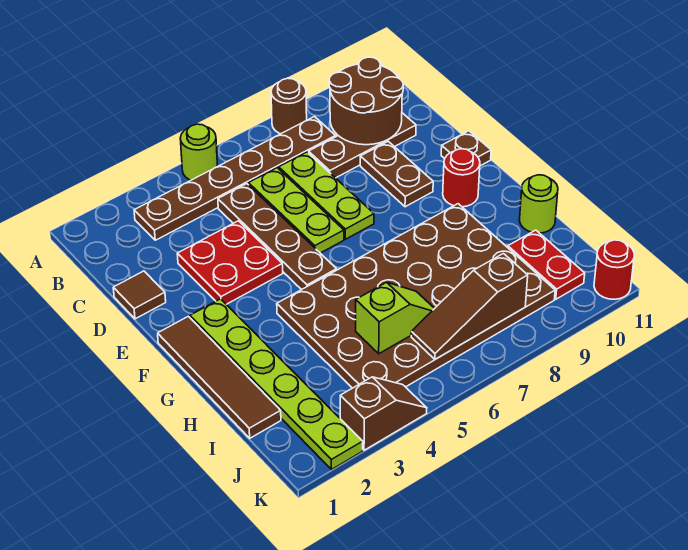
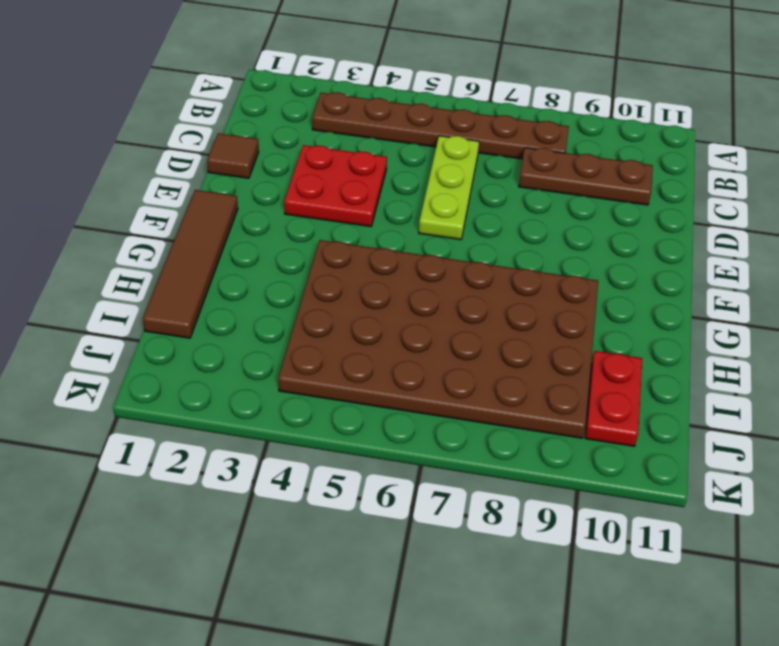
none -> lime 1x1 round brick [180,124,217,180]
none -> brown 1x1 round brick [271,78,307,134]
none -> brown 1x4 plate [218,184,337,290]

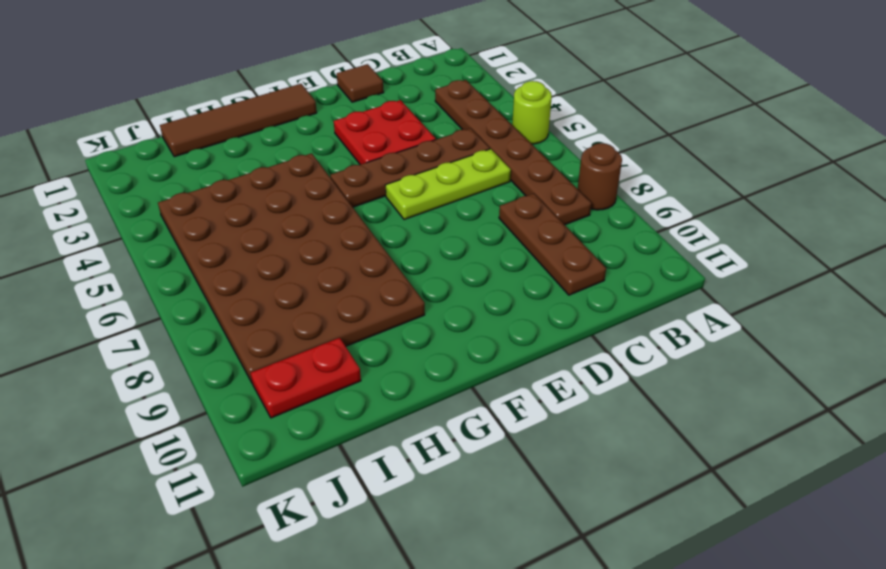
none -> lime 1x3 plate [279,152,374,239]
none -> brown 1x2 plate [360,141,433,207]
none -> brown 1x1 plate [441,131,491,166]

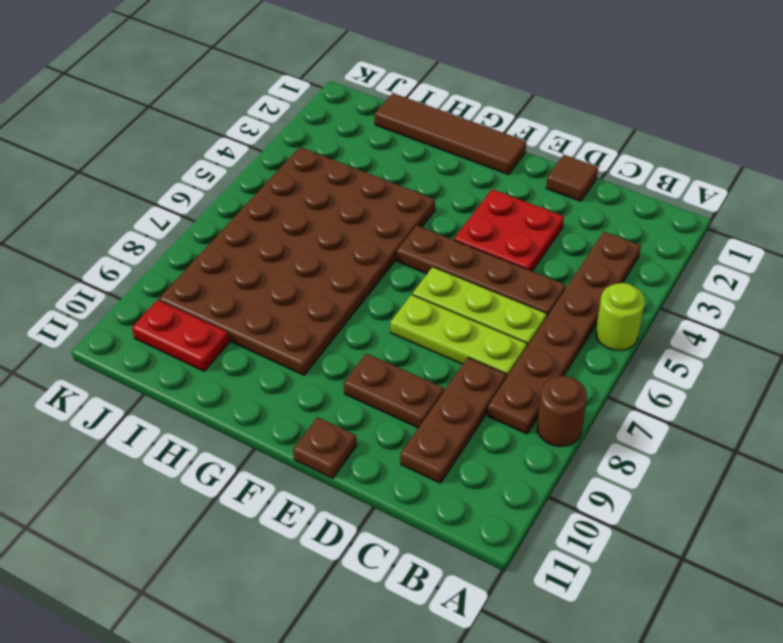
none -> lime 1x6 plate [190,299,363,470]
none -> red 1x1 round brick [443,149,480,207]
none -> lime 1x1 round brick [519,175,558,233]

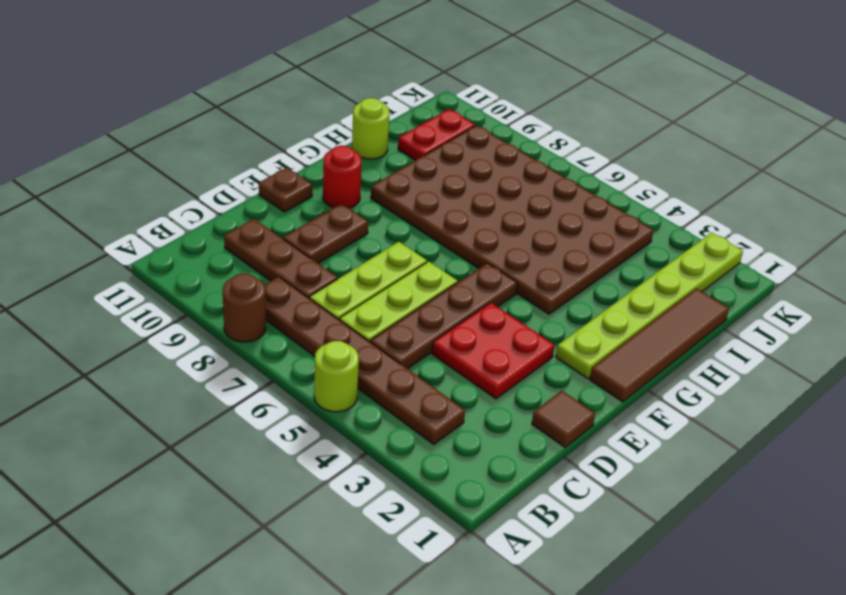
none -> brown 1x2 slope [340,377,427,450]
none -> red 1x1 round brick [594,240,634,299]
none -> brown 2x2 round brick [329,57,403,145]

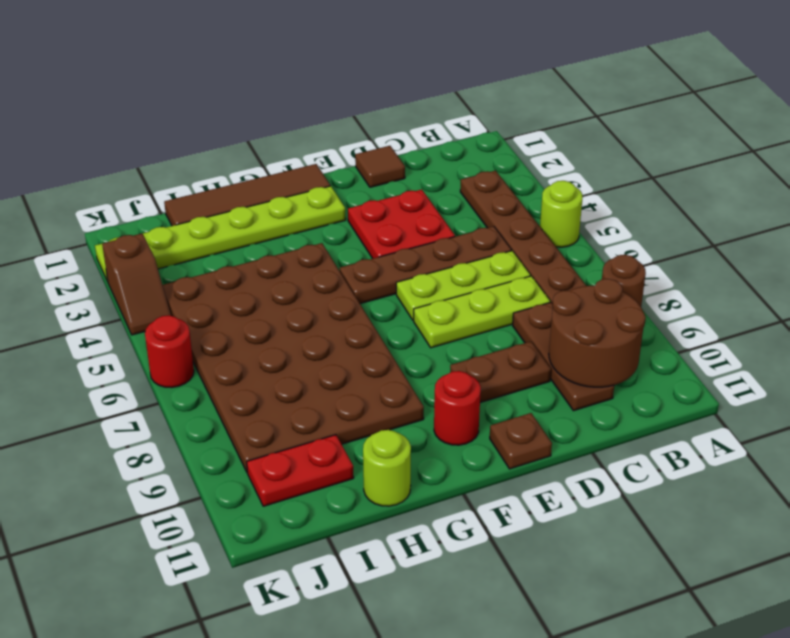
red 1x1 round brick [145,315,194,388] -> red 1x1 round brick moved to [594,240,634,299]
none -> lime 1x2 slope [356,282,435,354]
none -> brown 1x3 slope [411,254,528,359]

